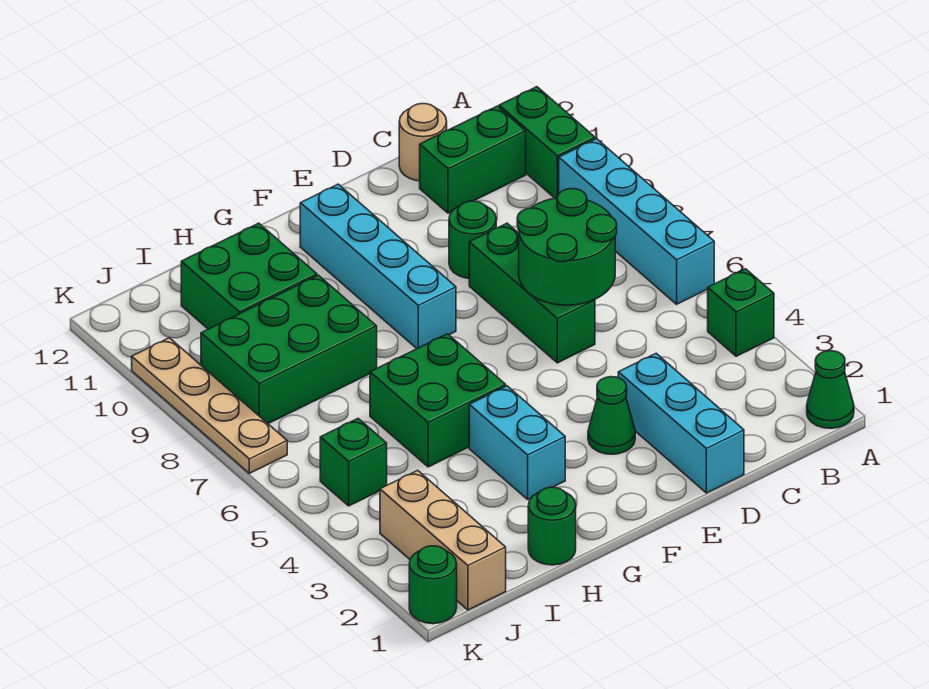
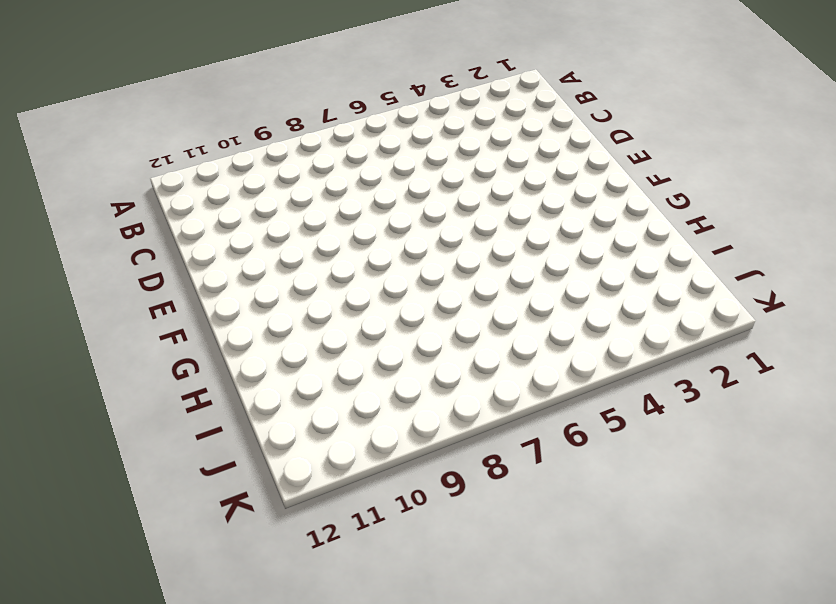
none -> green 1x1 cone [807,351,854,428]
none -> green 1x1 brick [708,269,774,356]
none -> cyan 1x4 brick [559,139,714,304]

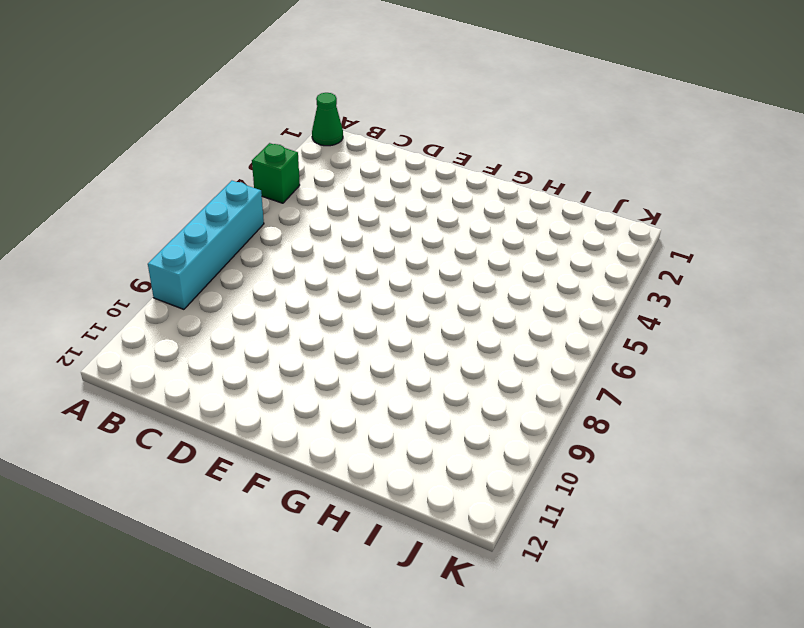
none -> green 1x2 brick [499,87,595,198]
none -> green 1x2 brick [420,106,526,213]
none -> tan 1x1 round brick [399,104,447,181]

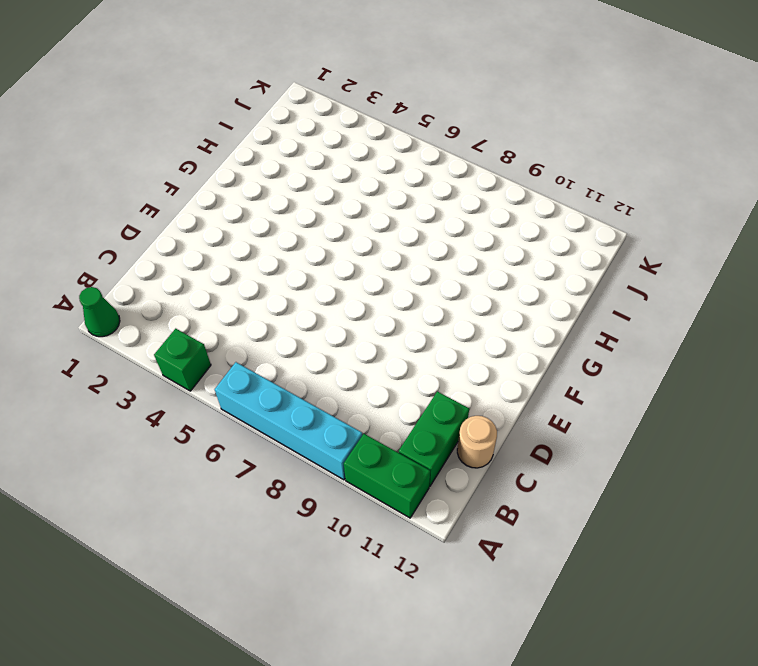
none -> cyan 1x3 brick [618,353,744,493]
none -> green 1x3 brick [469,223,595,363]
none -> green 1x1 round brick [449,201,496,278]

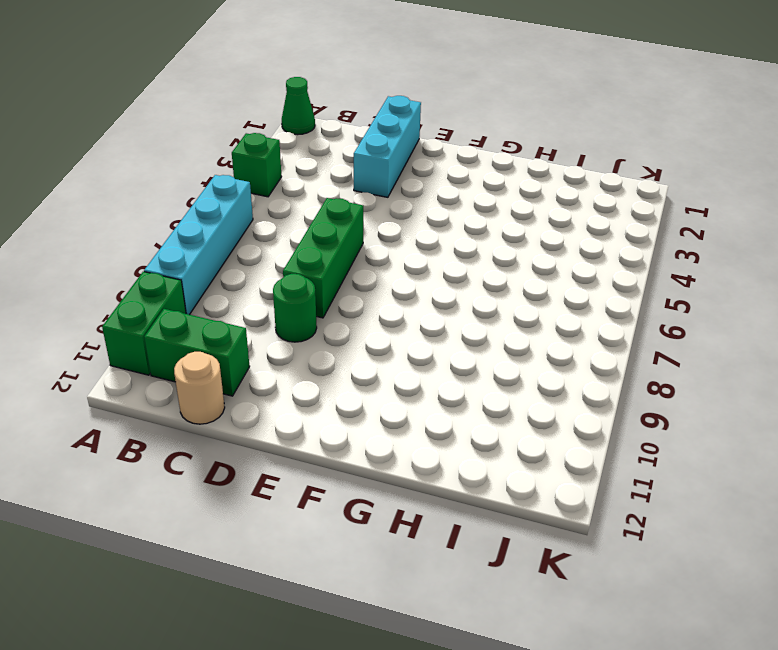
none -> green 1x1 cone [588,377,635,454]
none -> cyan 1x4 brick [300,184,456,349]
none -> cyan 1x2 brick [469,386,565,499]

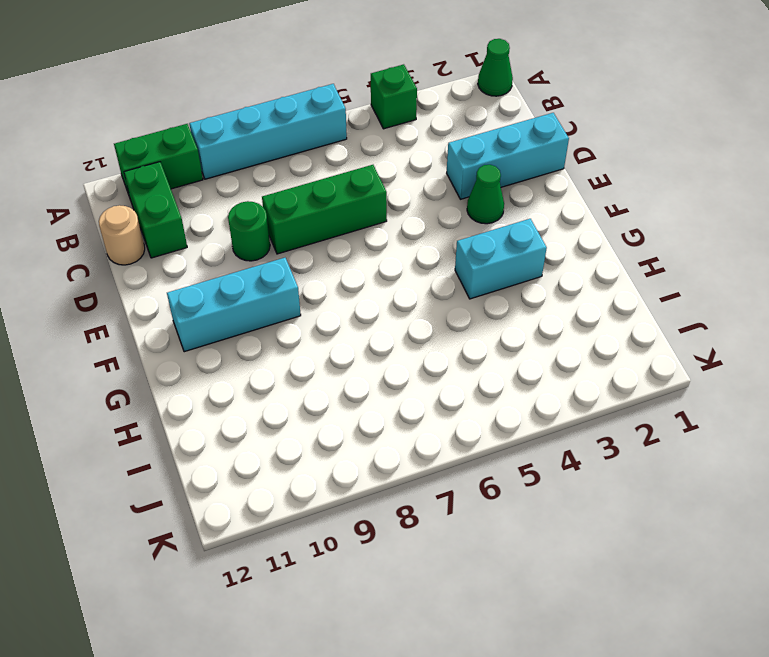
cyan 1x3 brick [167,258,301,352] -> cyan 1x4 brick [300,184,456,349]
none -> green 2x2 brick [370,334,506,467]
none -> green 1x1 round brick [528,487,576,565]
none -> green 2x3 brick [201,275,377,424]

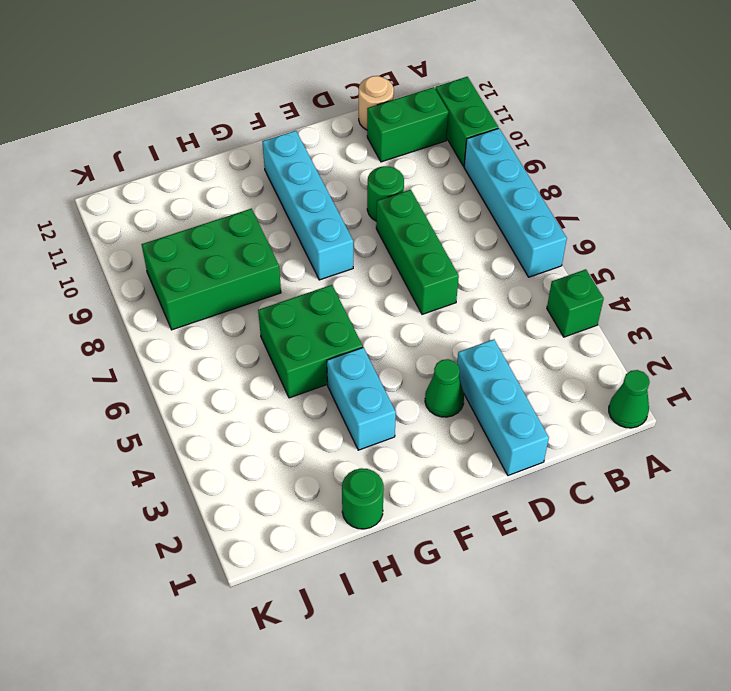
none -> green 2x2 brick [181,223,317,329]
none -> tan 1x3 brick [380,470,506,610]
none -> green 1x1 brick [320,419,387,506]

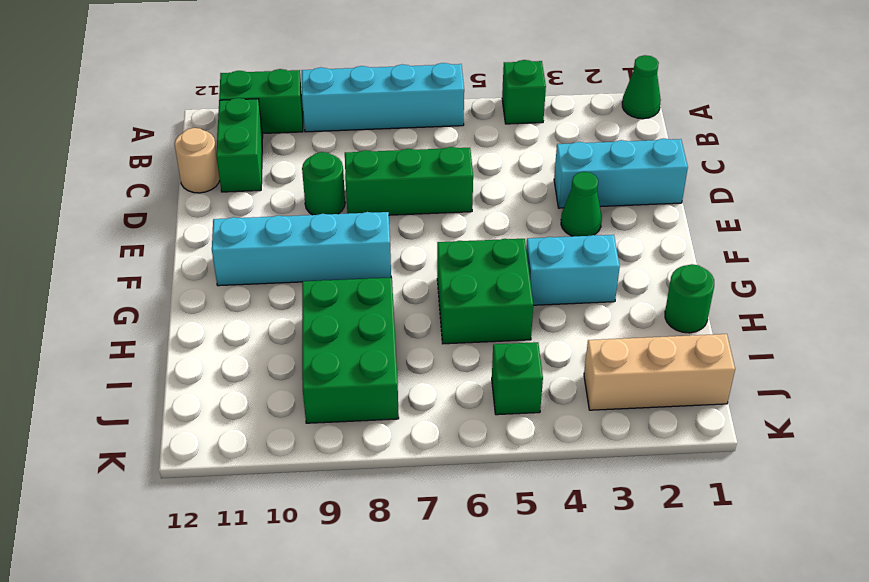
none -> green 2x2 brick [181,223,317,329]
none -> green 1x1 round brick [409,546,457,624]
none -> tan 1x4 plate [132,338,287,473]

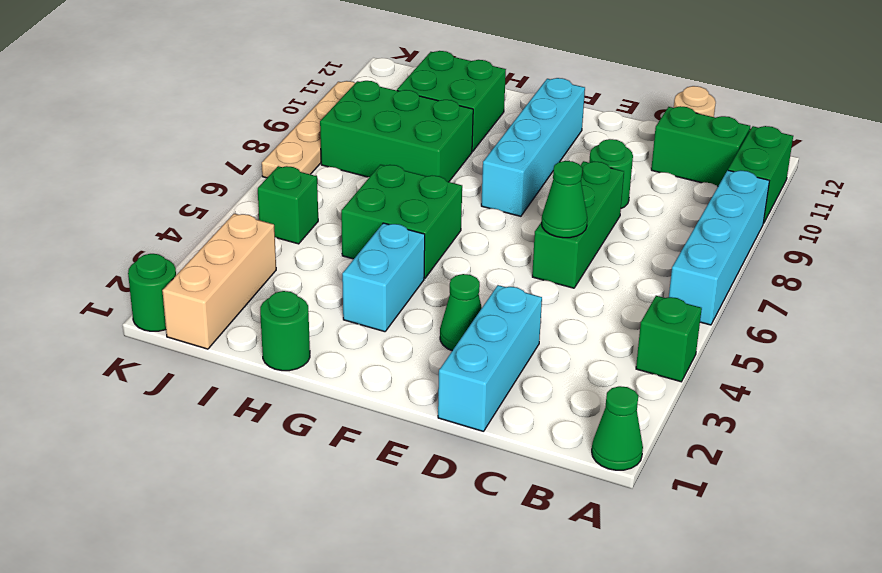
green 1x1 cone [542,161,587,238] -> green 2x2 round brick [517,189,617,305]

